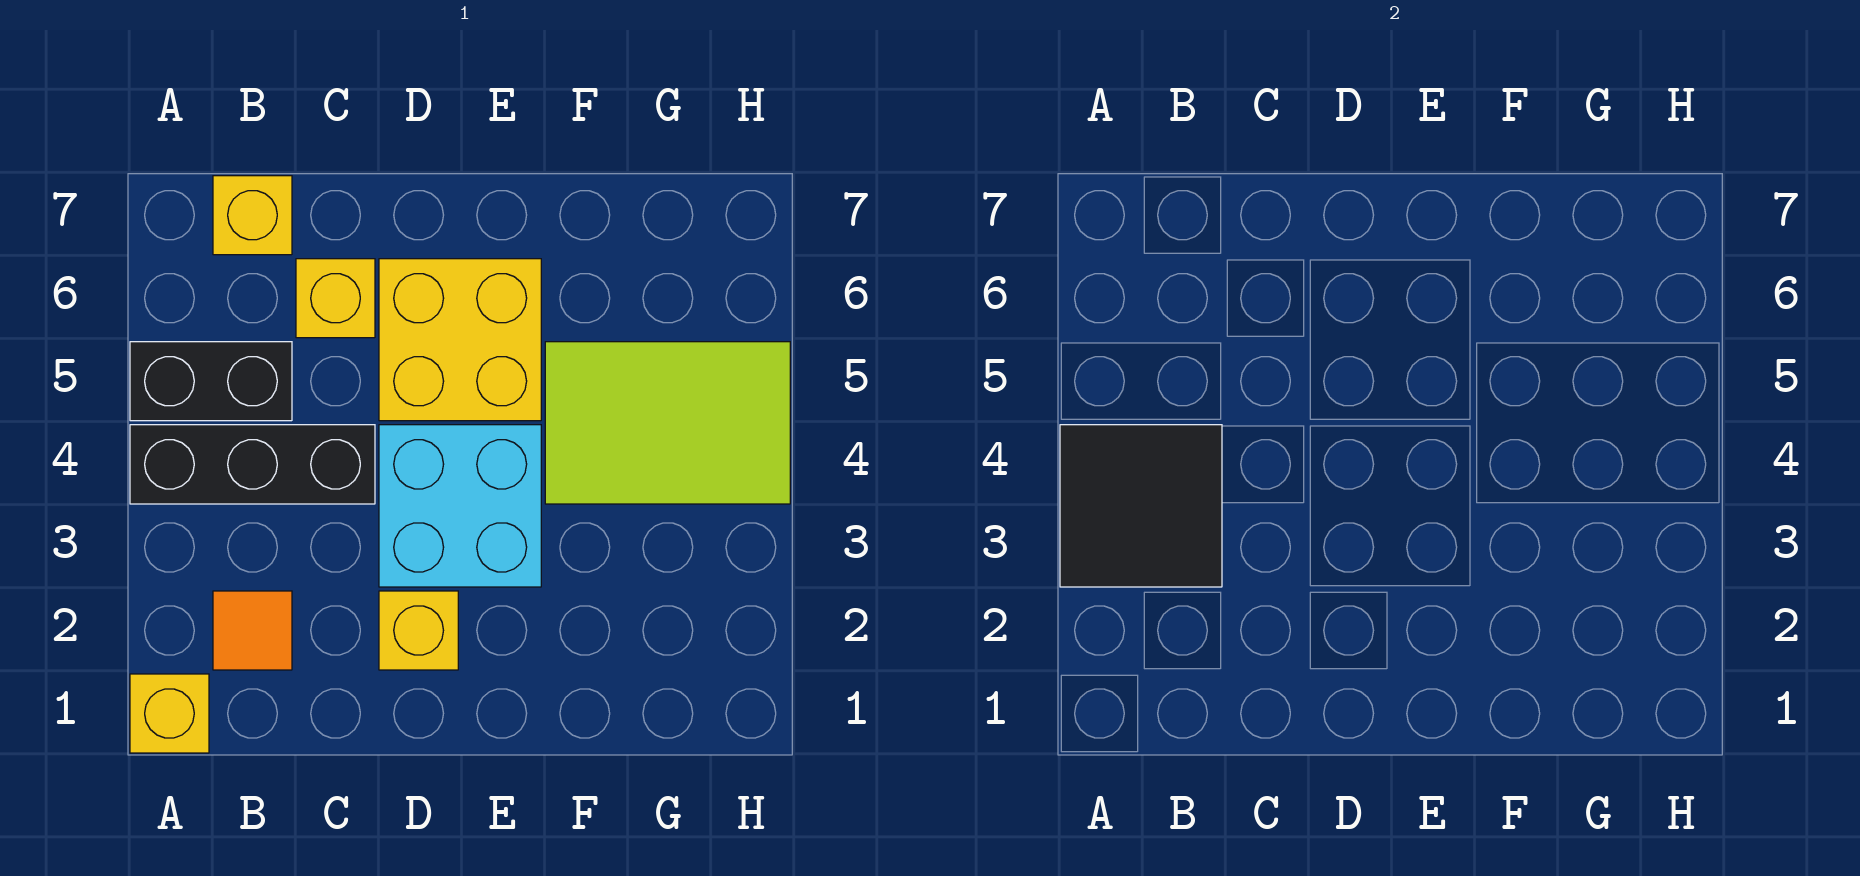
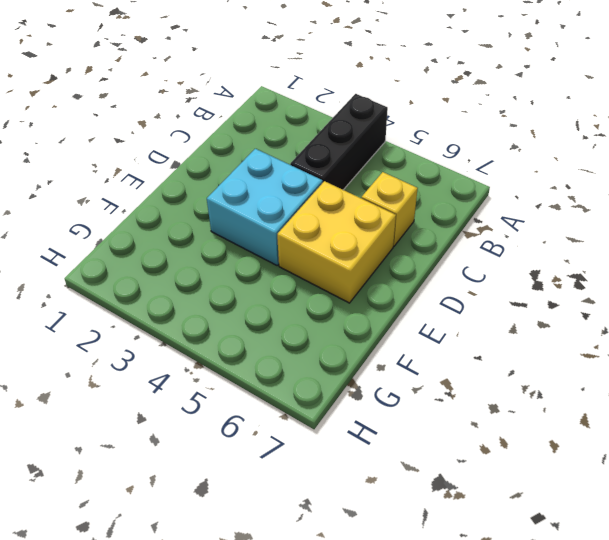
none -> yellow 1x1 brick [130,674,209,753]
none -> black 1x2 brick [130,342,292,421]

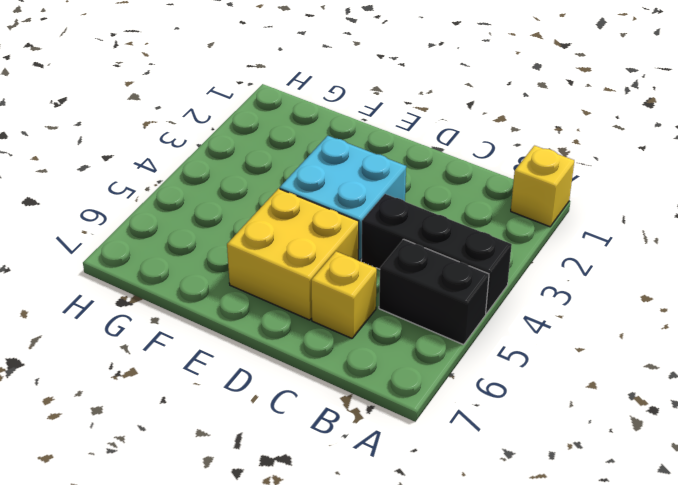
none -> orange 1x1 tile [213,591,292,670]
none -> yellow 1x1 brick [213,176,292,255]

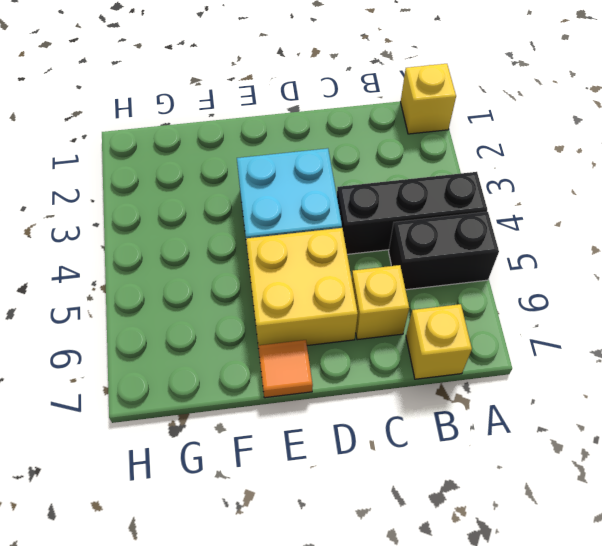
orange 1x1 tile [258,340,313,398] -> orange 1x1 tile moved to [213,591,292,670]
none -> yellow 1x1 brick [379,591,458,670]
none -> lime 2x3 tile [545,342,790,504]

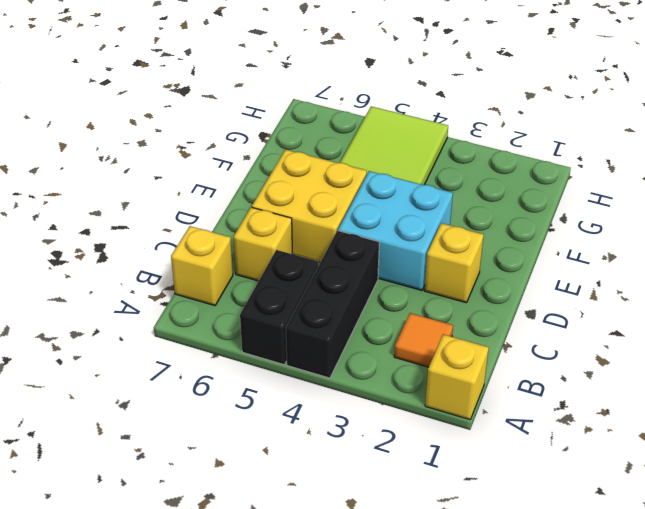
none -> black 2x2 tile [1060,425,1222,587]

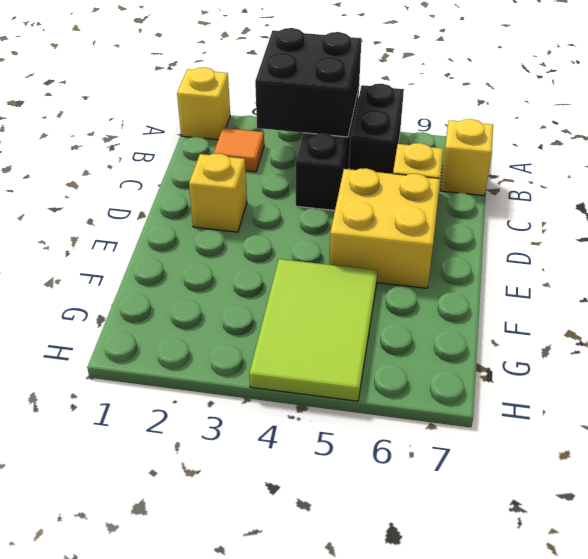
black 2x2 brick [255,28,362,137] -> black 2x2 tile [1060,425,1222,587]
none -> cyan 2x2 brick [379,425,541,587]

